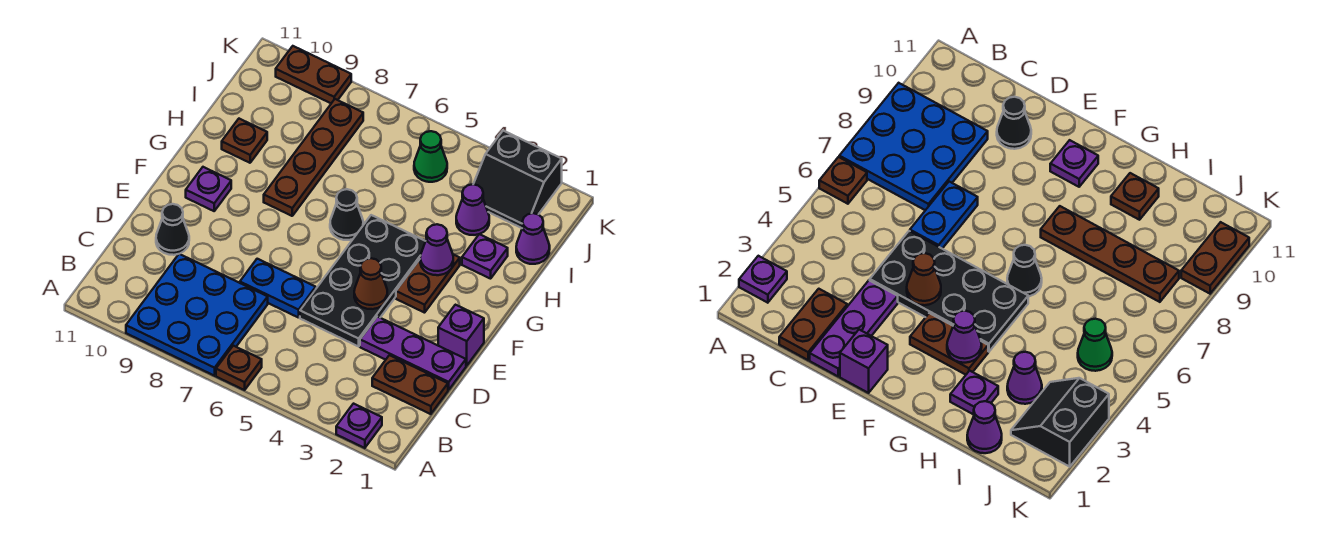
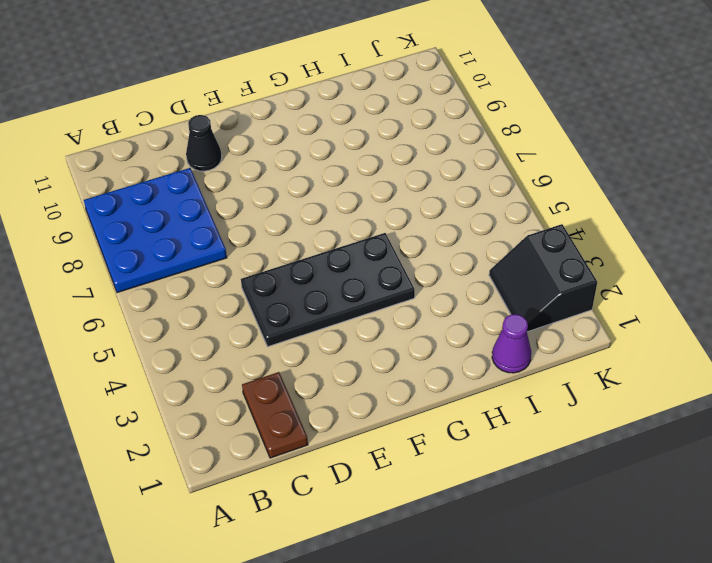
none -> purple 1x1 plate [336,404,382,448]
none -> brown 1x1 plate [216,346,262,390]
none -> purple 1x3 plate [360,316,466,390]

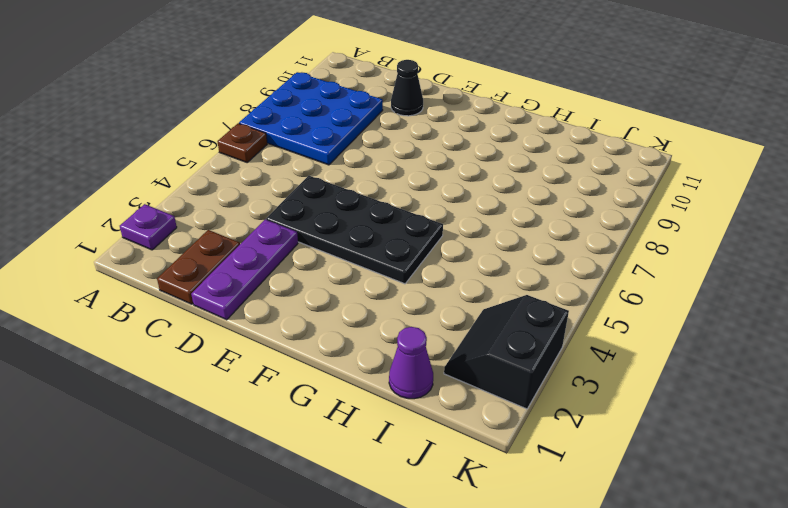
none -> blue 1x2 plate [240,259,316,318]
none -> purple 1x1 brick [438,305,484,366]
none -> brown 1x2 plate [396,254,460,313]

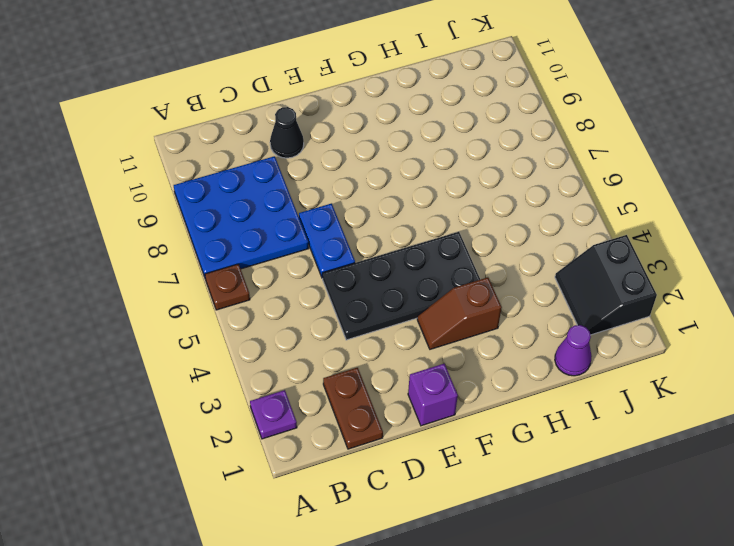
brown 1x2 slope [417,277,502,349] -> brown 1x2 plate [396,254,460,313]
none -> purple 1x3 plate [360,316,466,390]
none -> purple 1x1 plate [186,167,231,211]
none -> black 1x1 cone [330,189,363,240]

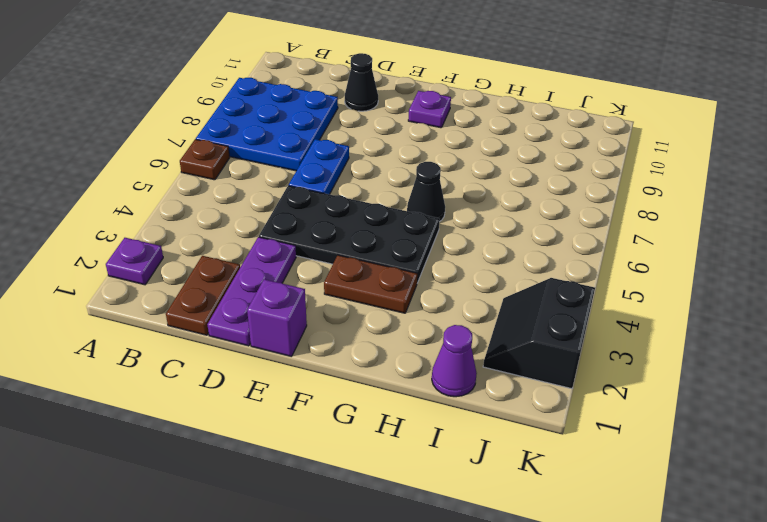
none -> brown 1x4 plate [264,99,363,216]
none -> purple 1x1 plate [462,234,508,279]
none -> brown 1x1 plate [222,119,267,163]

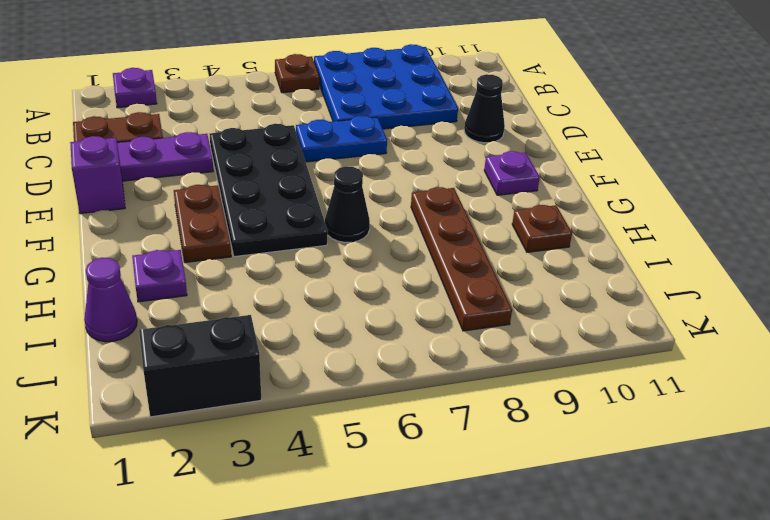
none -> purple 1x1 cone [456,184,489,235]
none -> green 1x1 cone [414,131,447,182]
none -> brown 1x2 plate [276,46,351,103]

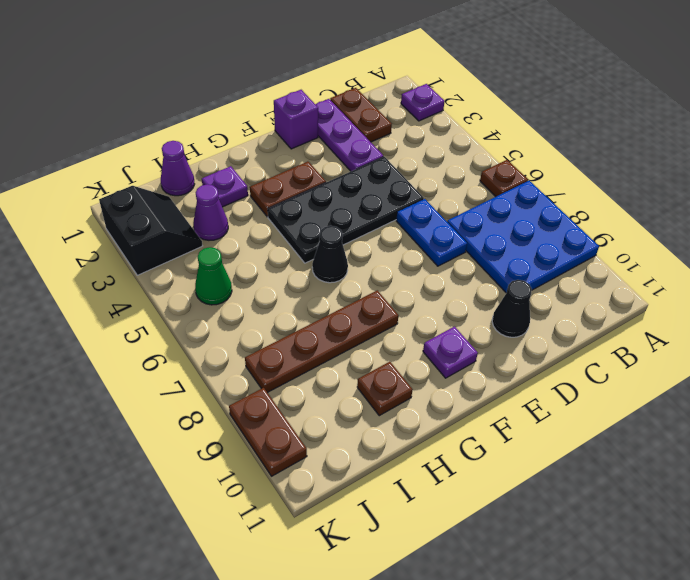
none -> brown 1x1 cone [354,258,387,309]
none -> purple 1x1 cone [420,224,453,275]

